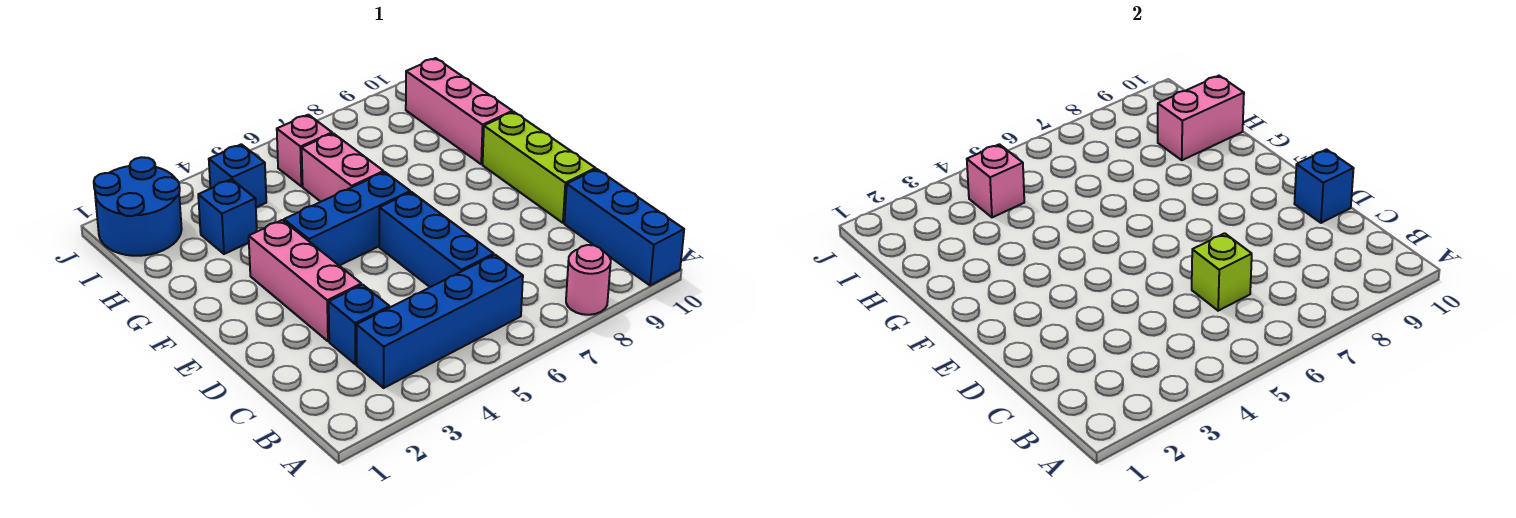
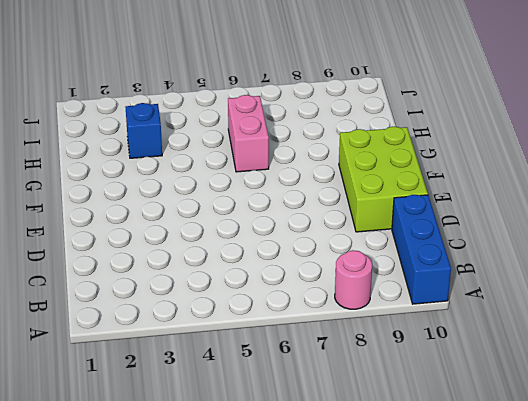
lime 2x3 brick [339,127,428,232] -> lime 1x3 brick [483,112,596,223]
none -> blue 1x4 brick [357,255,523,388]
none -> blue 1x1 brick [329,285,389,364]
none -> blue 1x3 brick [379,192,494,287]

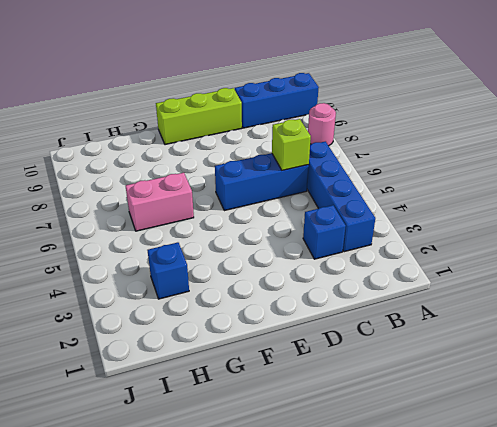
none -> pink 1x3 brick [249,220,361,341]
none -> blue 1x3 brick [284,172,410,265]
none -> pink 1x3 brick [406,58,512,164]

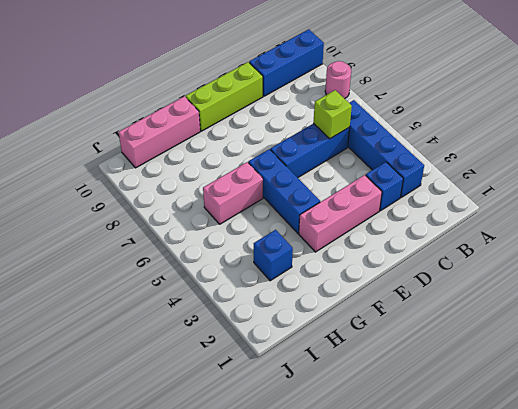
none -> blue 2x2 round brick [94,157,182,256]
none -> blue 1x1 brick [209,144,266,207]
none -> pink 1x1 brick [277,115,332,186]

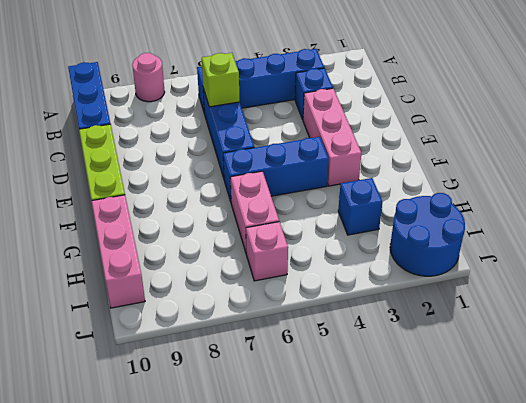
none -> blue 1x1 brick [209,144,266,207]
none -> blue 1x1 brick [1294,150,1354,223]
none -> pink 1x2 brick [1158,76,1244,160]

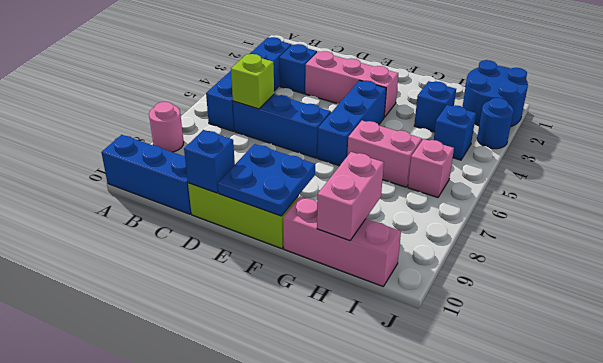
blue 2x2 plate [218,144,315,216] -> none
blue 1x1 round brick [477,98,514,149] -> none
none -> pink 1x1 brick [967,144,1024,217]

